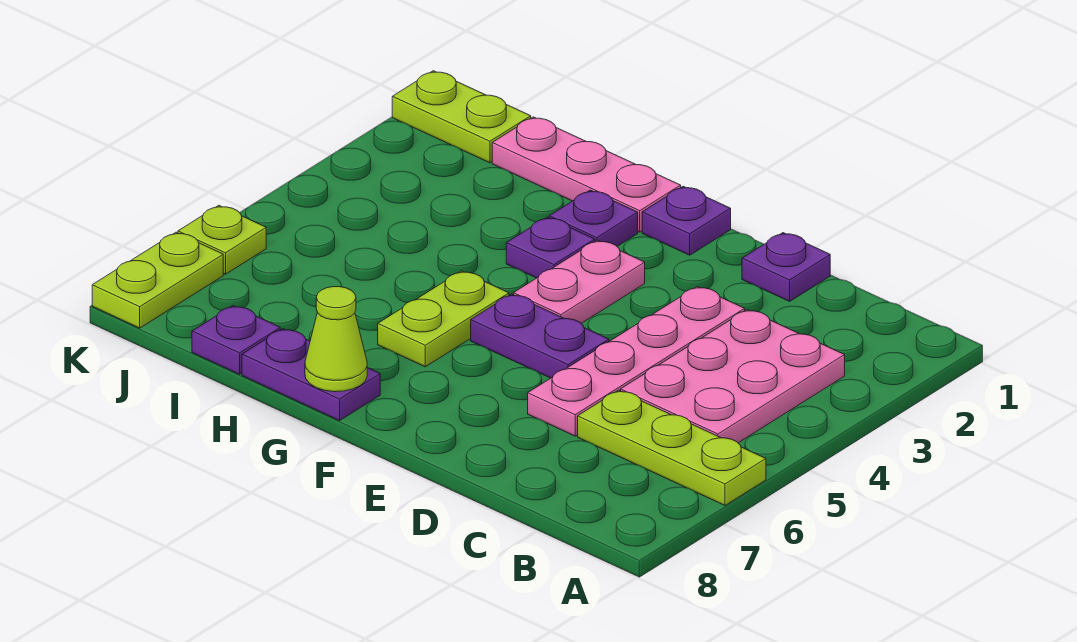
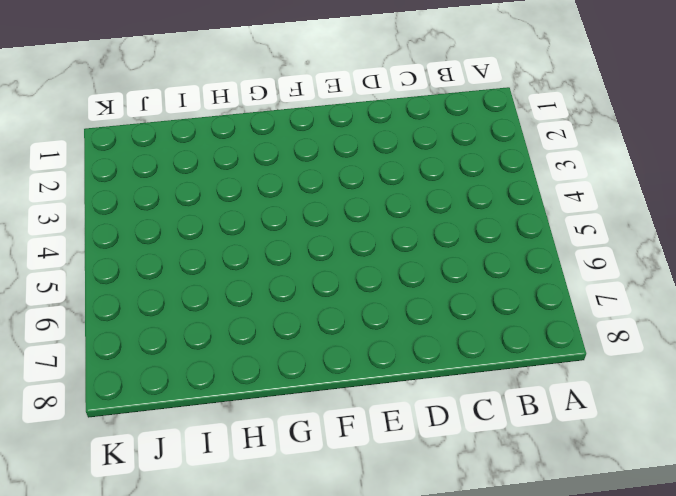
none -> lime 1x3 plate [578,390,766,505]
none -> pink 2x3 plate [621,310,845,443]
none -> purple 1x1 plate [742,233,830,301]

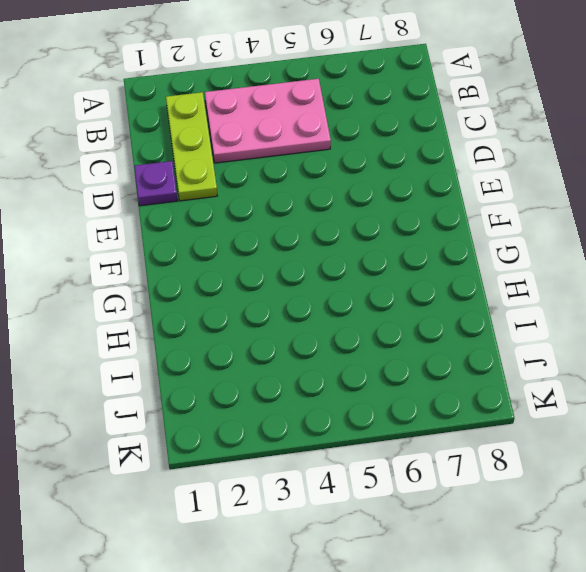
lime 1x3 plate [166,92,217,201] -> lime 1x3 plate moved to [578,390,766,505]
none -> pink 1x4 plate [528,286,745,436]
none -> purple 1x2 plate [471,294,609,378]
none -> purple 1x1 plate [642,186,731,255]

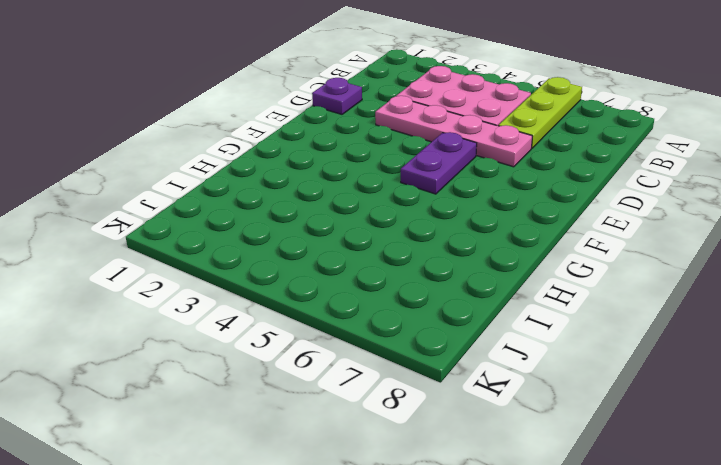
none -> purple 1x1 plate [642,186,731,255]
none -> pink 1x2 plate [514,240,645,323]
none -> pink 1x3 plate [492,117,681,232]

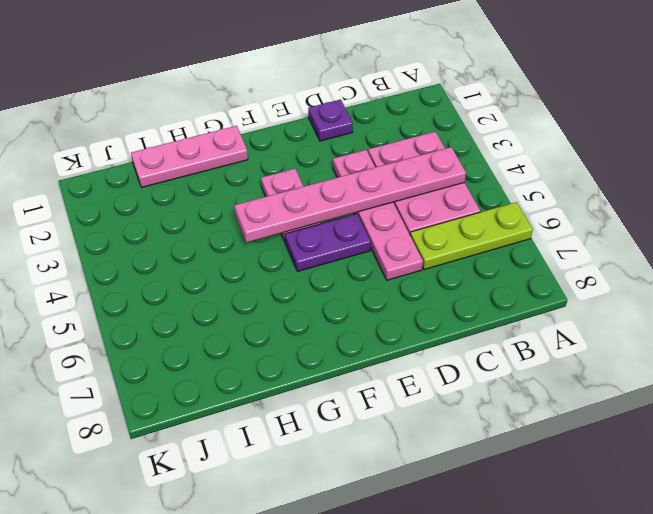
pink 1x6 plate [234,147,466,242] -> none
none -> purple 1x1 plate [642,186,731,255]
none -> purple 1x1 plate [549,190,638,246]
none -> purple 1x1 plate [506,217,595,278]

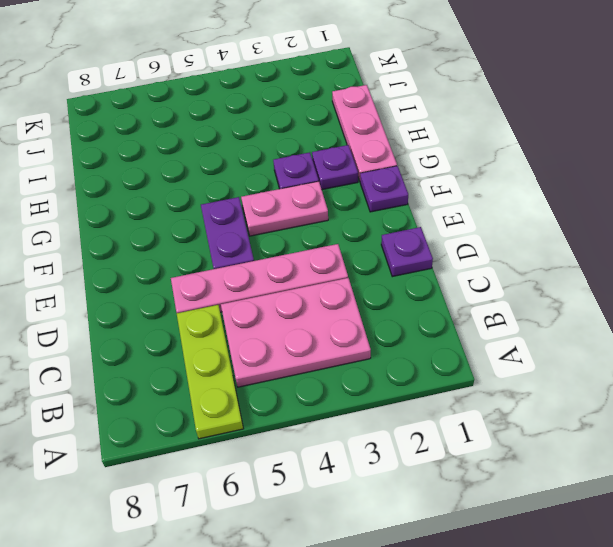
none -> lime 1x2 plate [378,271,509,367]
none -> purple 1x2 plate [242,329,380,421]
none -> purple 1x1 plate [192,306,280,374]

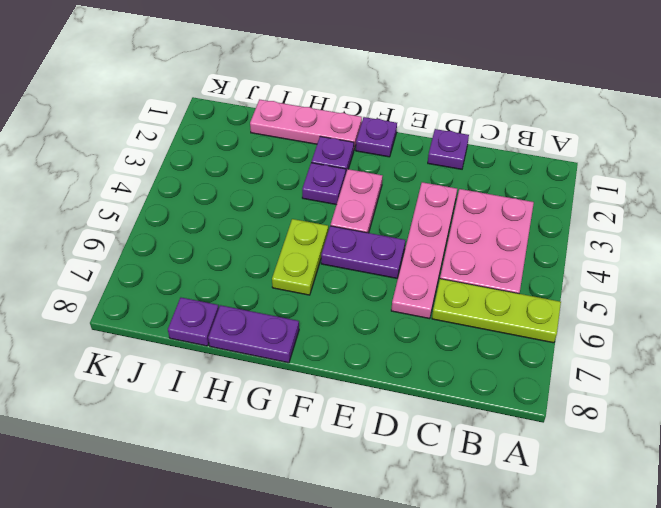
none -> lime 1x2 plate [392,71,531,163]
none -> lime 1x1 plate [178,205,266,274]
none -> lime 1x2 plate [92,232,223,328]

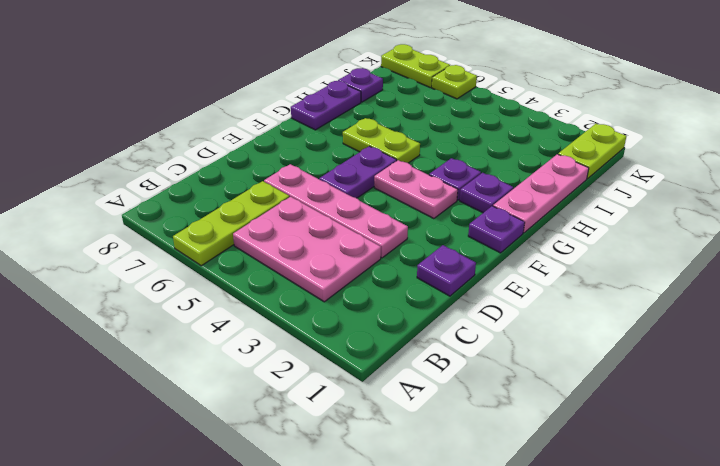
none -> lime 1x1 cone [305,287,367,392]

